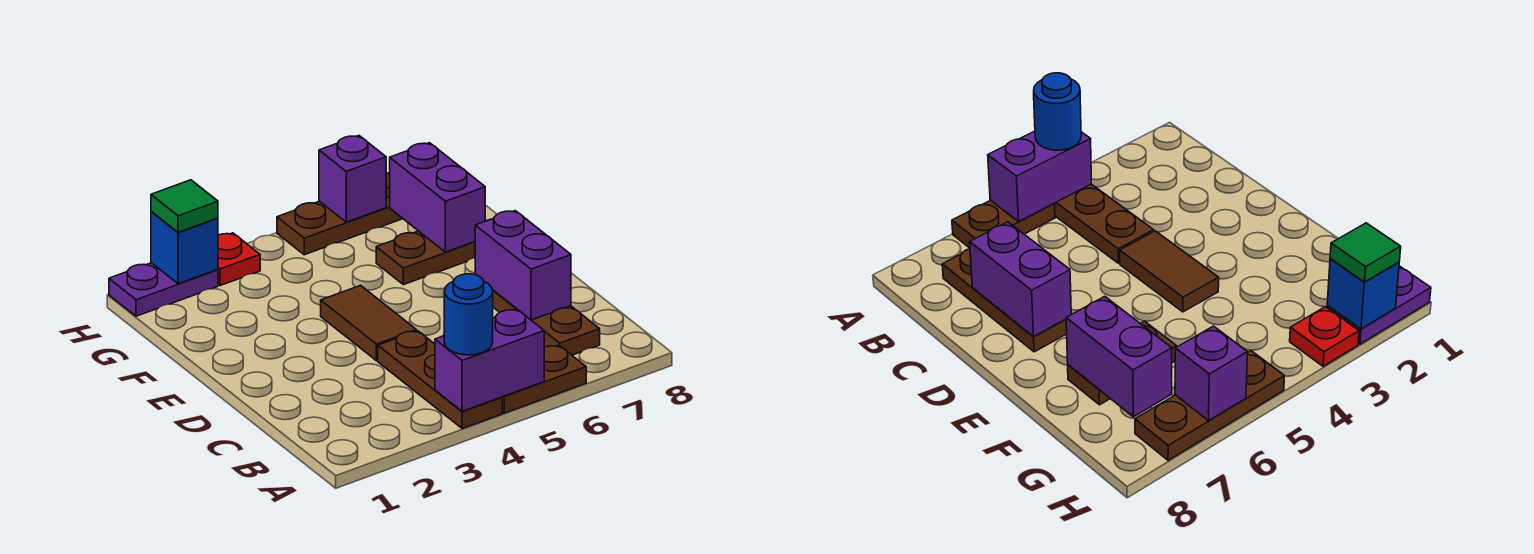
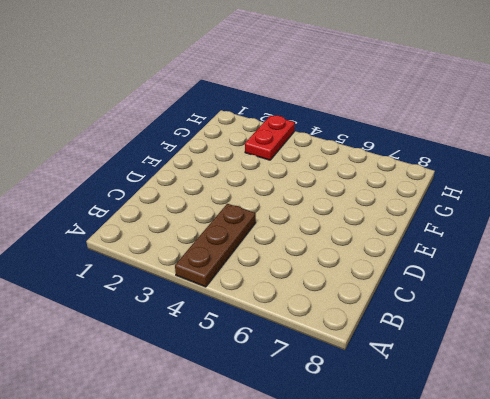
red 1x2 plate [245,115,295,160] -> red 1x1 plate [218,233,260,286]
none -> brown 1x2 plate [502,345,586,413]
none -> brown 1x3 plate [492,290,600,355]
none -> brown 1x2 tile [321,285,416,361]

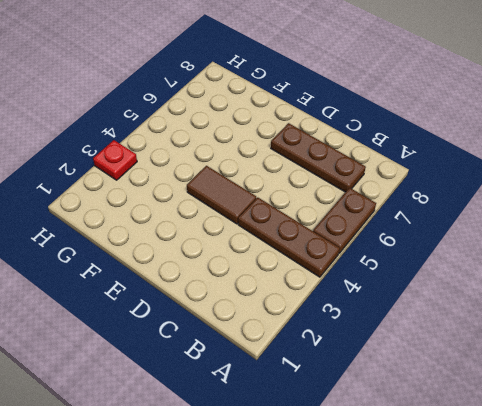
none -> brown 1x2 plate [376,231,475,285]
none -> purple 1x2 plate [109,263,218,316]
none -> brown 1x3 plate [277,173,403,255]

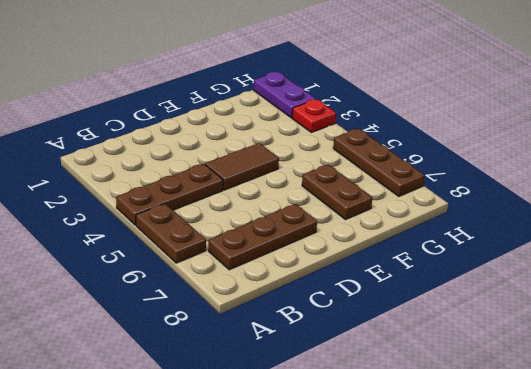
none -> purple 1x2 brick [435,309,544,411]
none -> purple 1x2 brick [475,211,571,320]
none -> purple 1x2 brick [390,143,485,252]

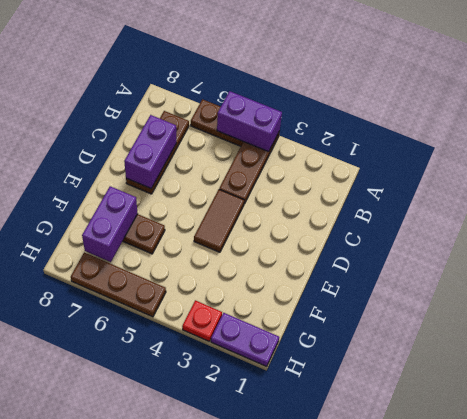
none -> blue 1x1 brick [151,211,218,284]
none -> purple 1x1 brick [319,136,386,222]
none -> blue 1x1 round brick [444,274,493,355]

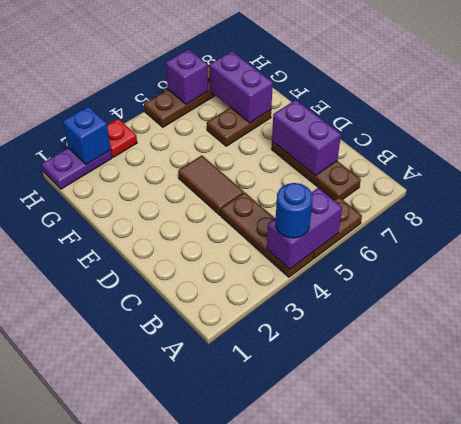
none -> green 1x1 tile [151,180,218,232]

